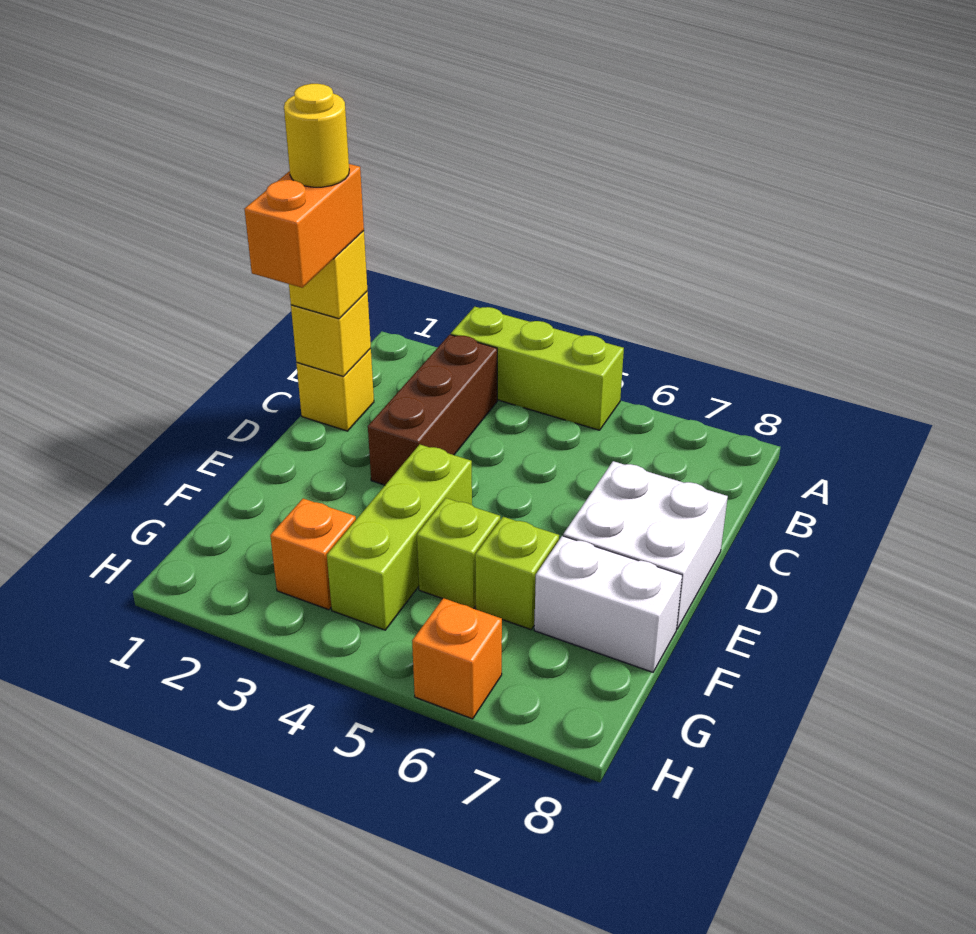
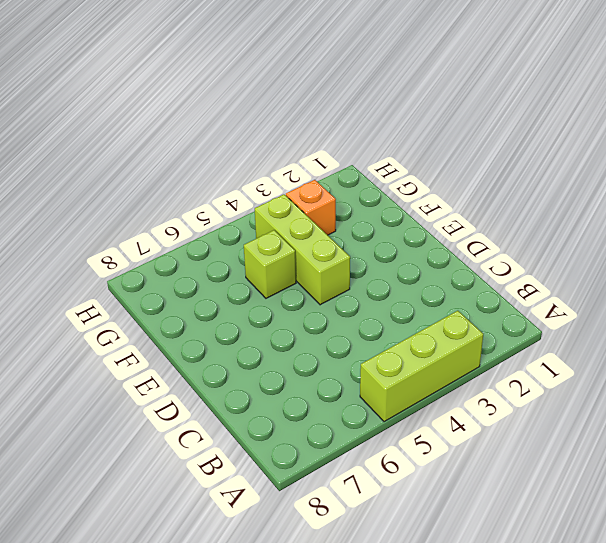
none -> brown 1x3 brick [368,335,497,485]
none -> yellow 1x1 brick [296,348,374,431]
none -> white 2x2 brick [563,461,728,629]

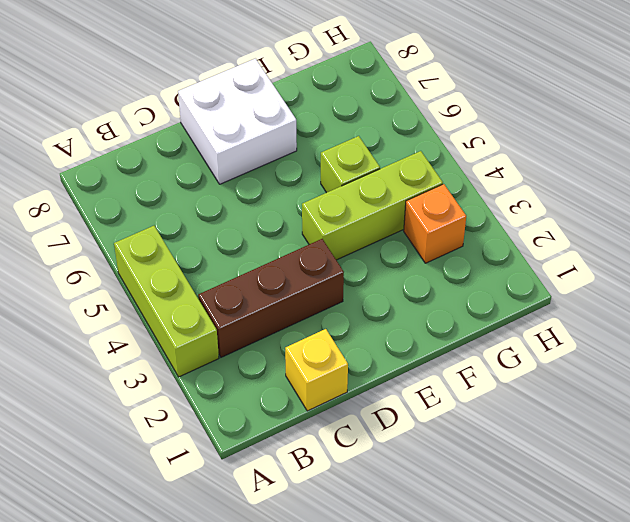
none -> lime 1x1 brick [475,517,559,630]
none -> white 1x2 brick [534,536,682,672]
none -> orange 1x1 brick [412,598,502,719]

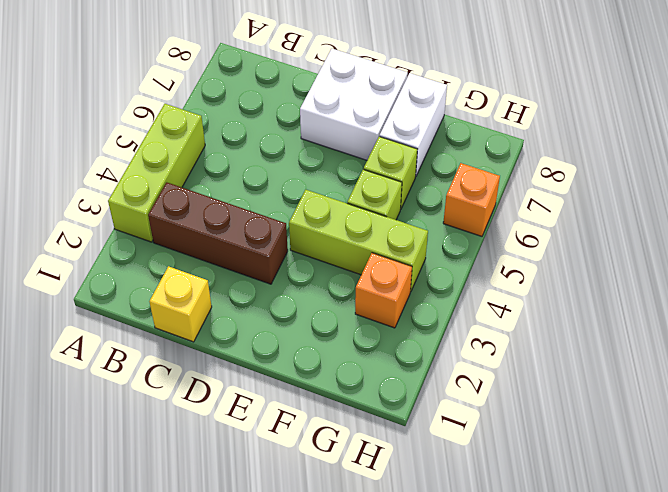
none -> yellow 1x1 brick [291,292,371,377]
none -> yellow 1x1 brick [289,231,367,319]
none -> orange 1x2 brick [244,164,364,288]

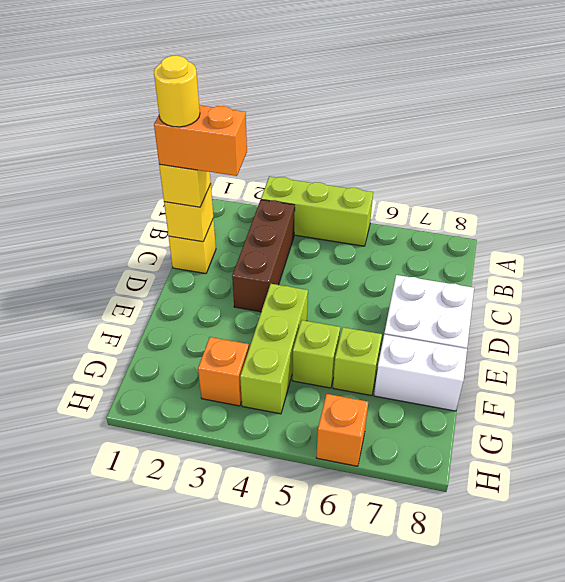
orange 1x2 brick [154,105,247,176] -> orange 1x2 brick turned to [244,164,364,288]

